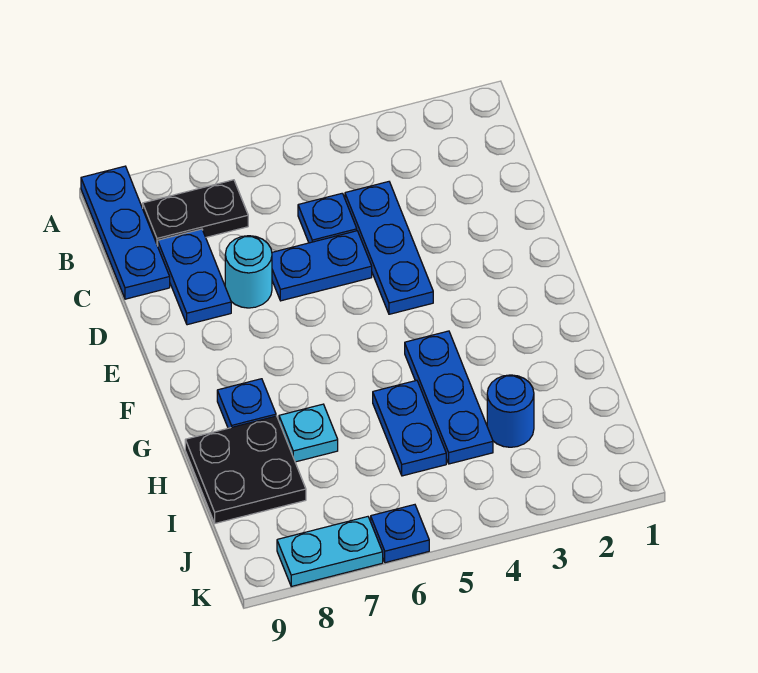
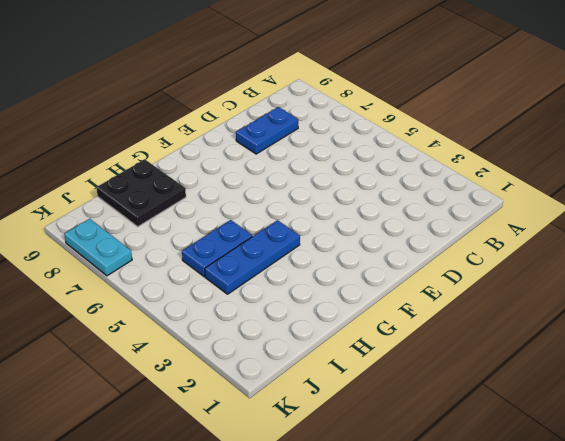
none -> blue 1x3 plate [81,166,170,299]
none -> black 1x2 plate [143,180,248,246]
none -> blue 1x3 plate [345,182,433,314]

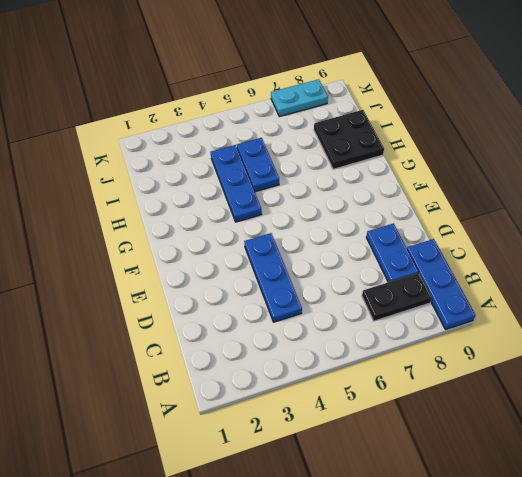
none -> blue 1x1 plate [298,193,357,243]
none -> blue 1x2 plate [272,231,372,301]
none -> cyan 1x1 round brick [225,236,272,308]

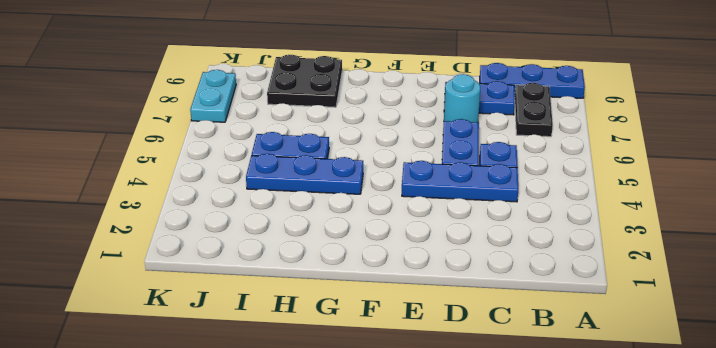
none -> blue 1x1 plate [217,379,276,428]
none -> cyan 1x1 plate [279,404,338,462]
none -> blue 1x1 round brick [487,375,534,447]

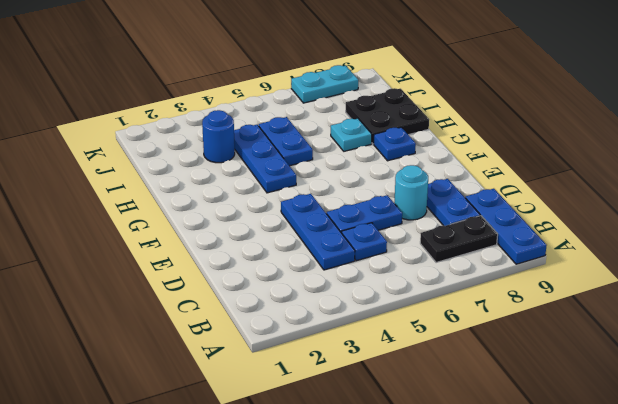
none -> blue 1x1 plate [371,505,429,563]

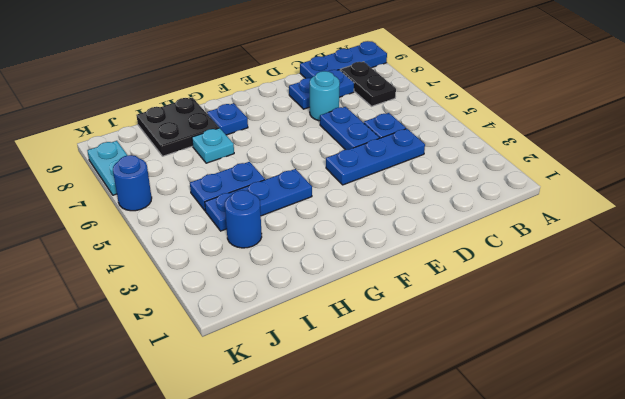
blue 1x1 round brick [113,155,152,211] -> blue 1x1 plate [371,505,429,563]

